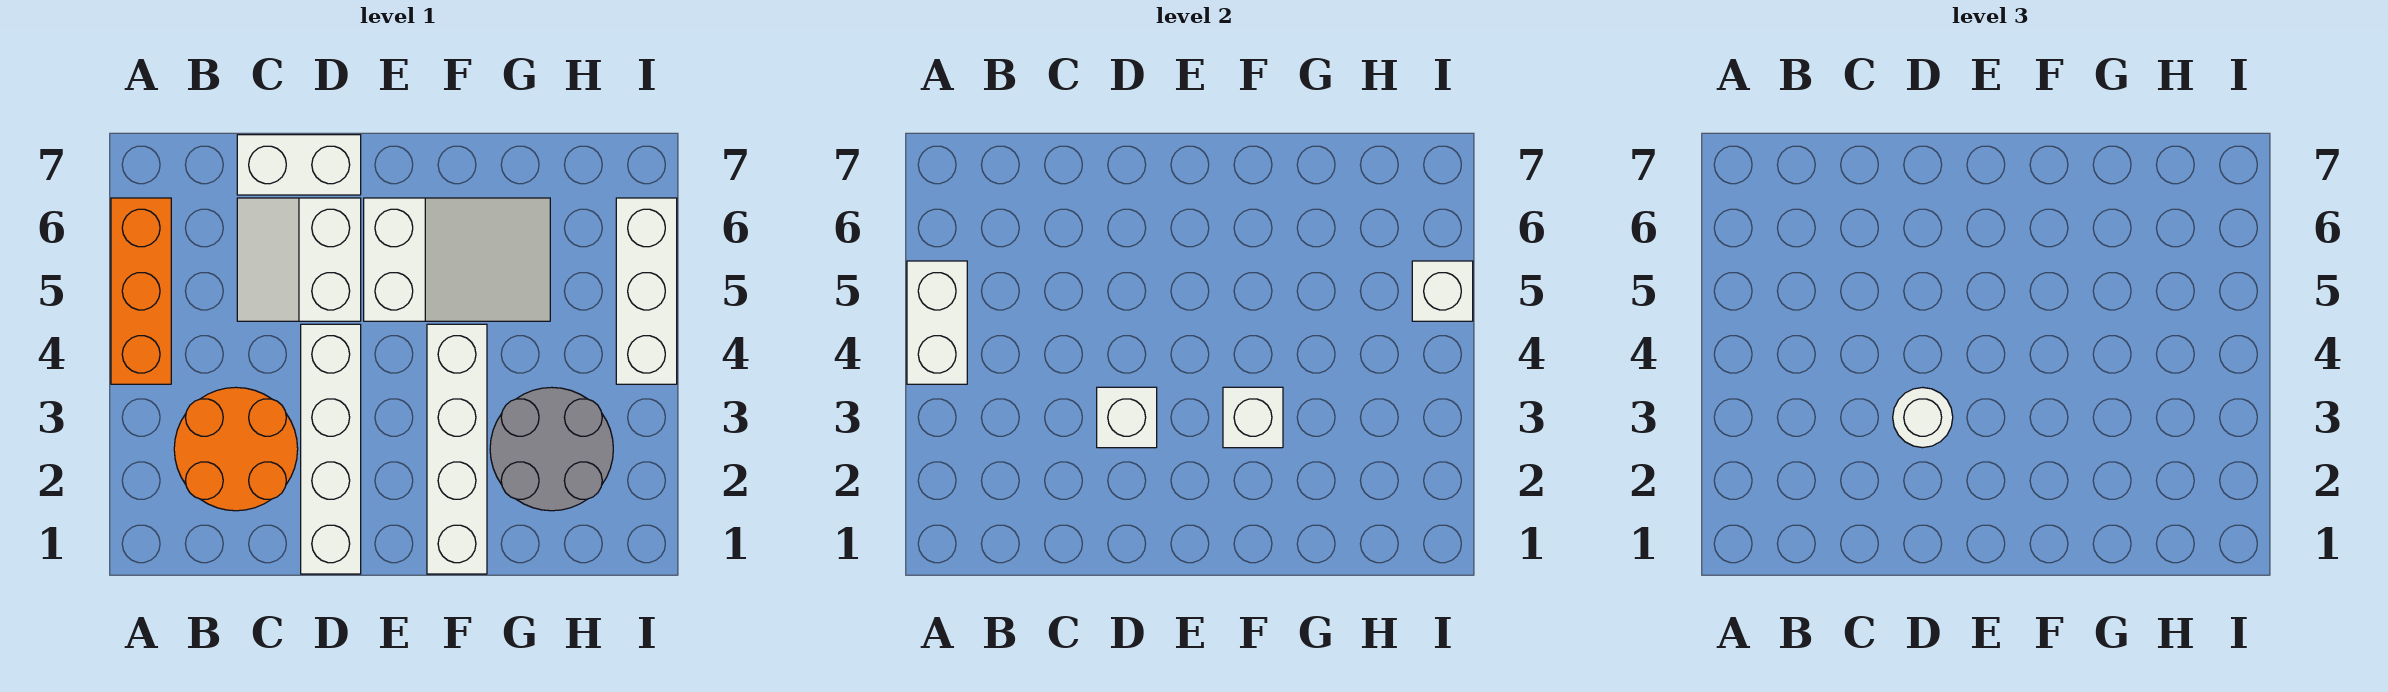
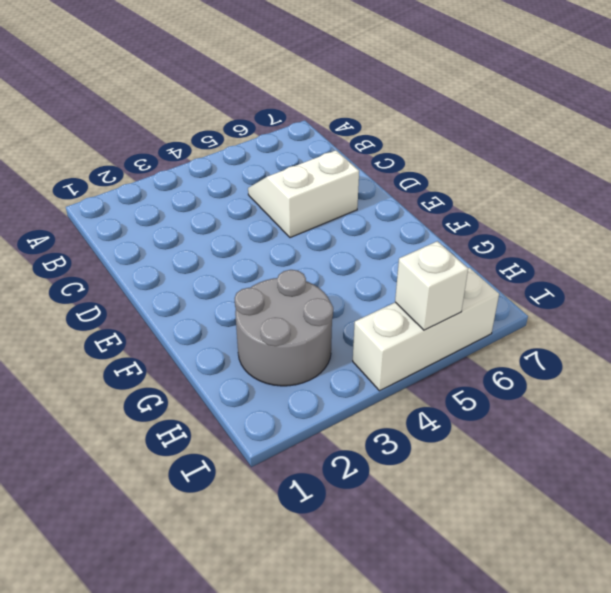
none -> orange 1x3 brick [111,198,171,384]
none -> orange 2x2 round brick [174,387,298,511]
none -> white 1x2 brick [237,135,361,195]

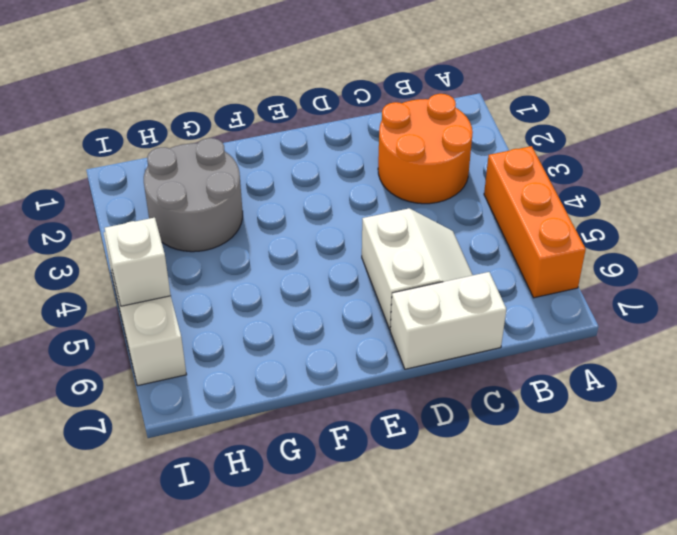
none -> white 1x4 brick [301,324,361,574]
none -> white 2x3 slope [364,198,550,321]
none -> white 1x4 brick [427,324,487,574]

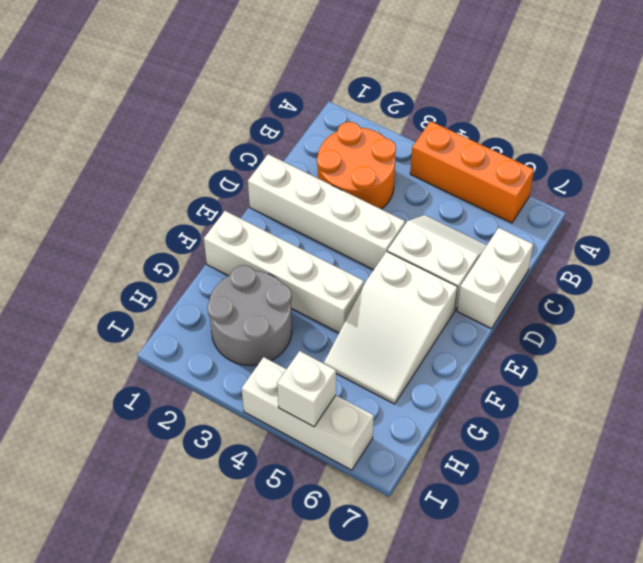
none -> white 1x2 brick [907,261,967,384]
none -> white 1x1 brick [1097,387,1157,448]
none -> white 1x1 brick [1223,387,1283,448]

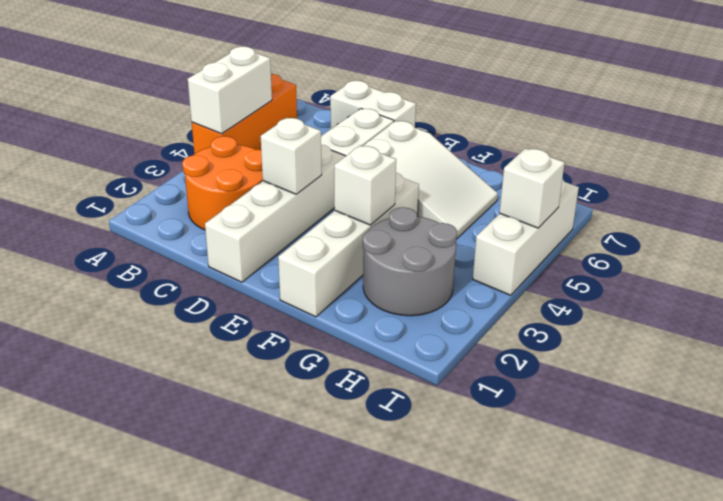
none -> white 1x1 round brick [1893,387,1953,448]

